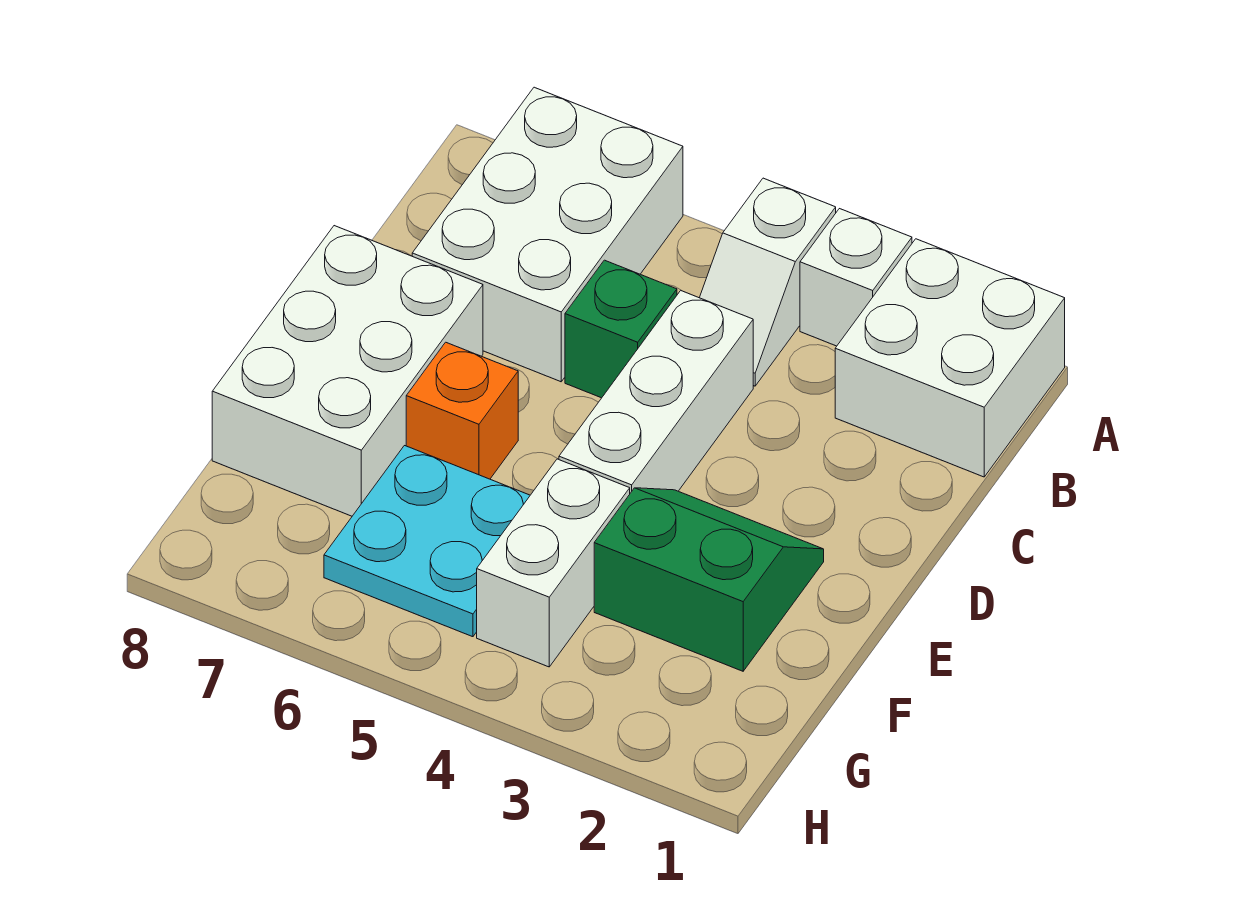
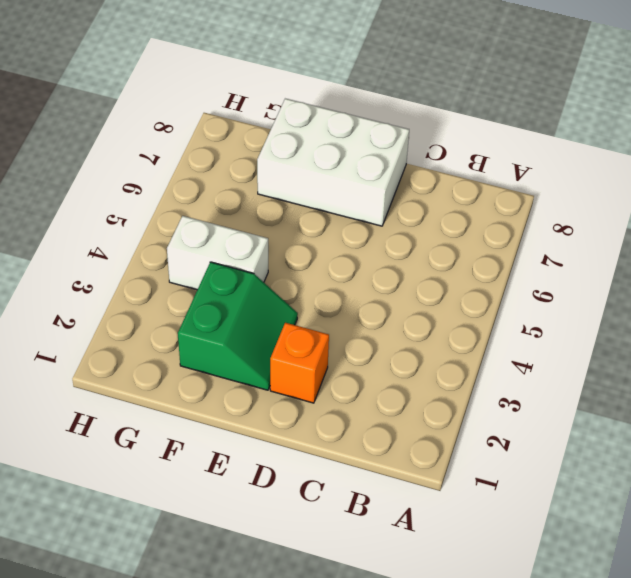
orange 1x1 brick [270,323,329,403] -> orange 1x1 brick moved to [406,342,518,479]
none -> white 2x2 brick [835,239,1065,477]
none -> white 1x1 brick [800,209,912,346]

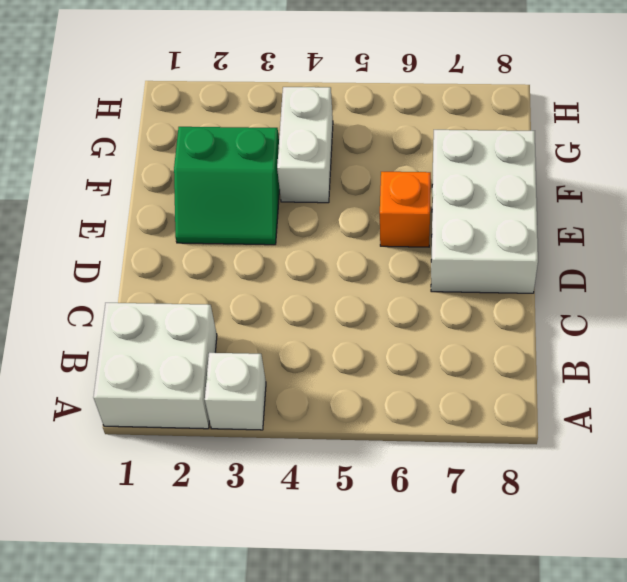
none -> white 1x2 slope [700,178,836,386]
none -> white 2x3 brick [412,87,683,382]

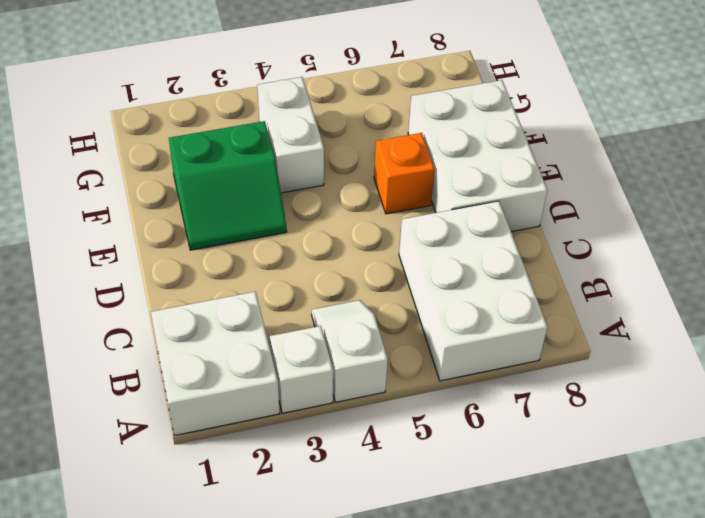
none -> white 1x3 brick [559,291,753,493]
none -> green 1x1 brick [565,260,677,398]

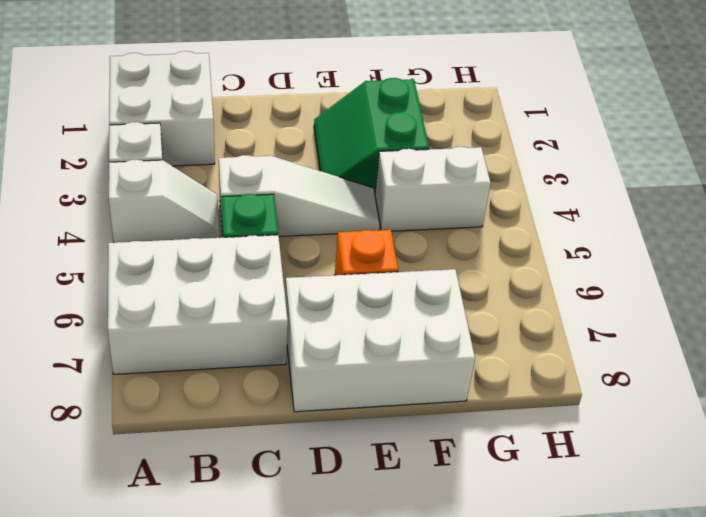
white 1x3 slope [219,155,380,236] -> white 1x3 brick [559,291,753,493]
none -> cyan 2x2 plate [324,446,530,637]

